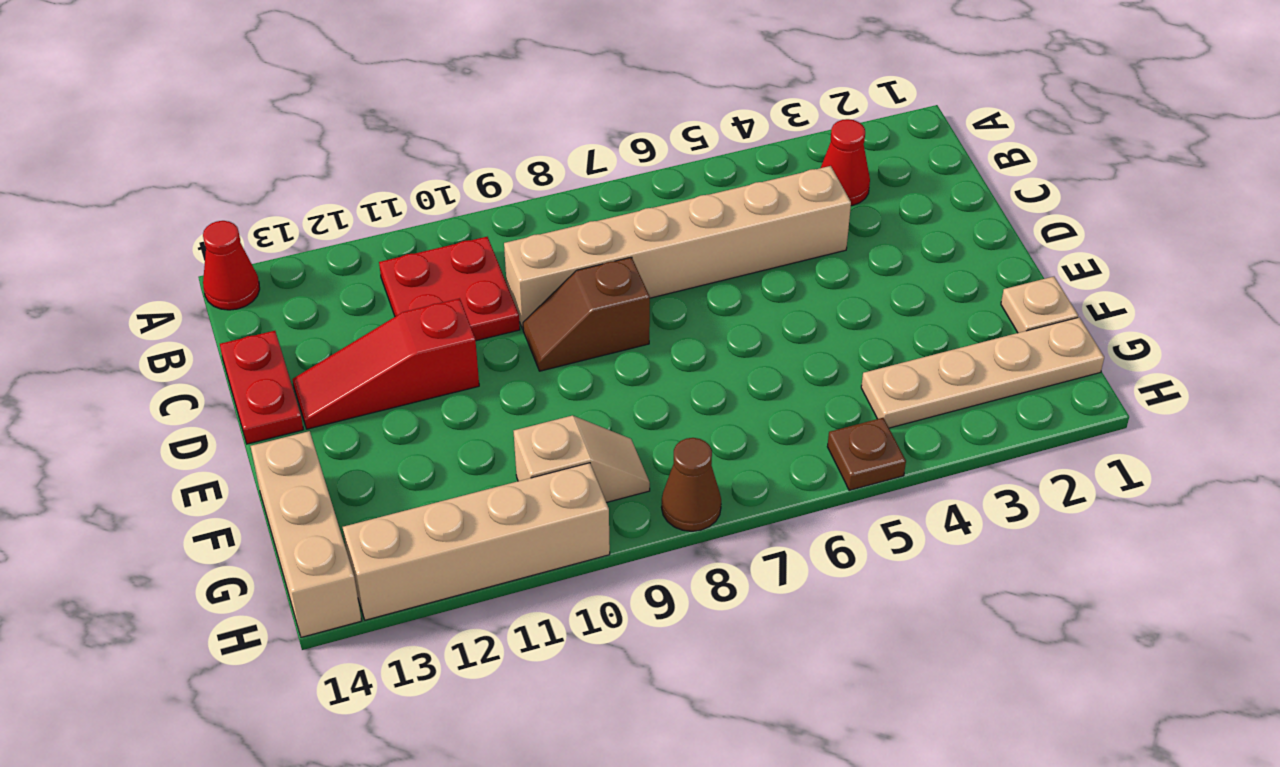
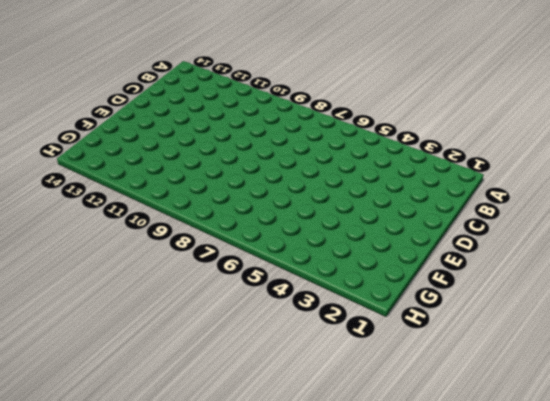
none -> red 1x1 cone [203,221,260,310]
none -> red 1x1 cone [821,119,870,206]
none -> red 2x2 plate [379,237,520,341]

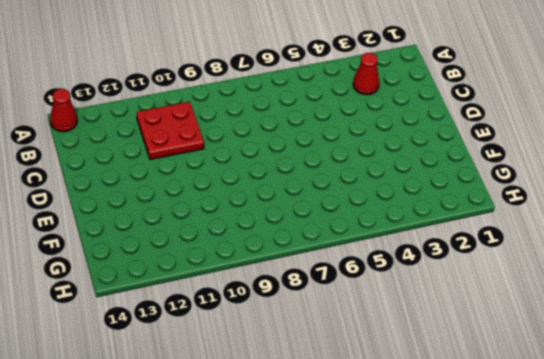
none -> tan 1x6 brick [504,166,851,329]
none -> red 1x2 plate [220,331,304,444]
none -> brown 1x2 slope [523,257,650,371]

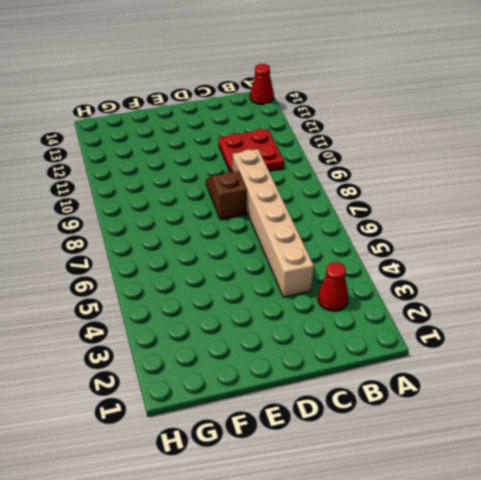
none -> red 1x2 plate [220,331,304,444]
none -> red 1x3 slope [292,298,479,429]
none -> tan 1x1 plate [1001,277,1078,333]

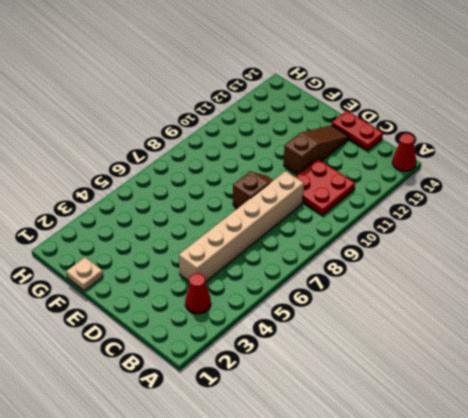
brown 1x3 slope [284,126,349,175] -> red 1x3 slope [292,298,479,429]
none -> tan 1x3 brick [250,431,362,637]
none -> tan 1x4 plate [861,317,1104,428]
none -> tan 1x2 slope [514,416,650,503]

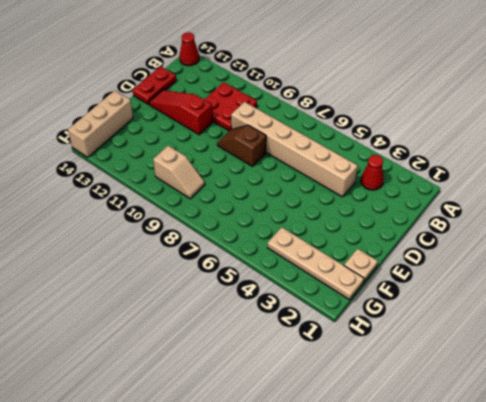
none -> brown 1x1 plate [827,418,906,490]
none -> brown 1x1 cone [661,438,721,531]
none -> tan 1x4 brick [343,463,610,620]

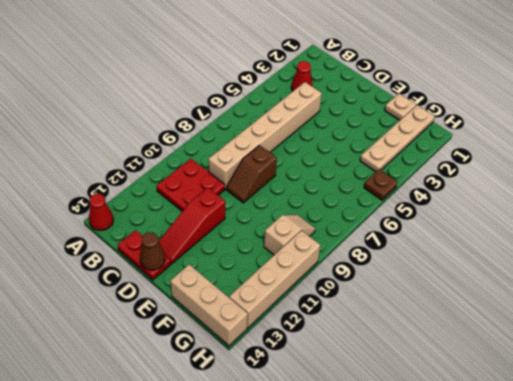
brown 1x1 cone [140,232,165,270] -> brown 1x1 cone moved to [661,438,721,531]

